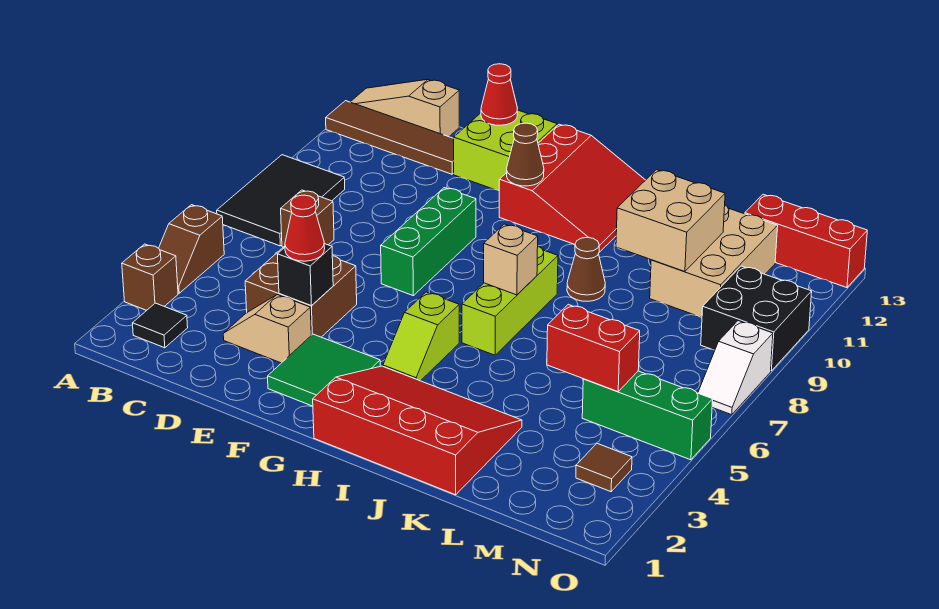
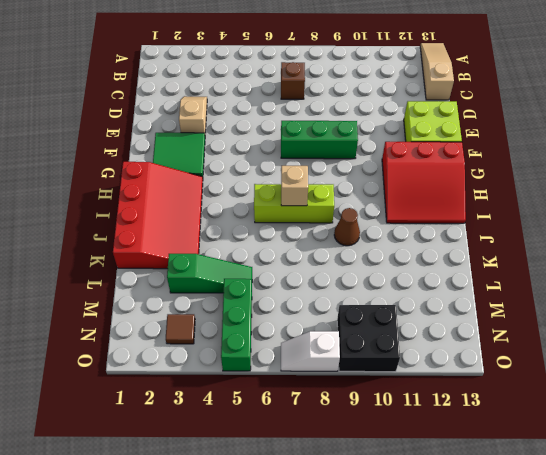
green 1x3 slope [167,254,252,293] -> none
none -> brown 1x1 brick [122,244,178,310]
none -> brown 1x2 slope [159,205,224,293]
none -> black 2x3 tile [217,155,345,246]
none -> brown 1x4 tile [326,101,454,174]

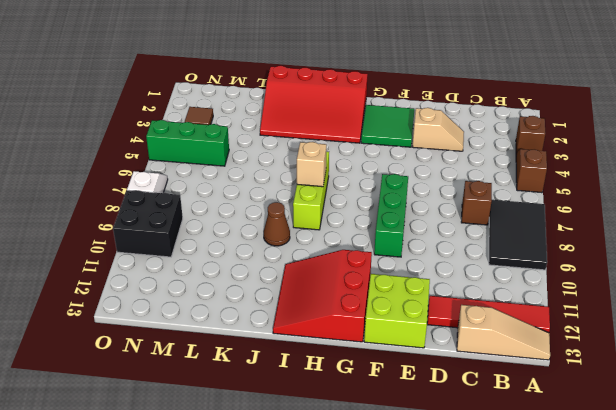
red 1x4 tile [427,296,550,333] -> brown 1x4 tile [326,101,454,174]
none -> black 1x1 tile [132,303,188,348]
none -> brown 2x2 brick [245,246,357,337]
none -> lime 1x2 slope [383,292,459,381]
none -> tan 2x3 brick [650,205,778,317]

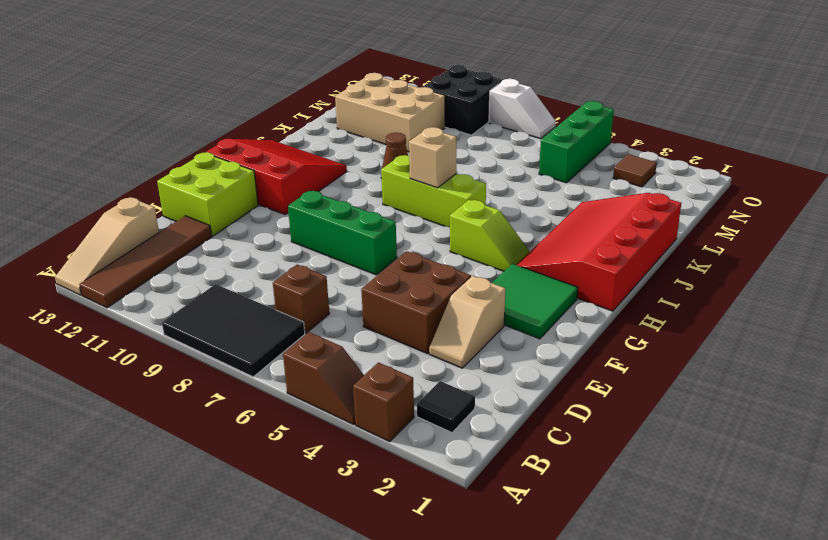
none -> red 1x3 brick [745,194,867,288]
none -> black 1x1 brick [277,244,333,305]
none -> red 1x1 cone [481,64,518,125]
none -> brown 1x1 cone [507,123,544,186]

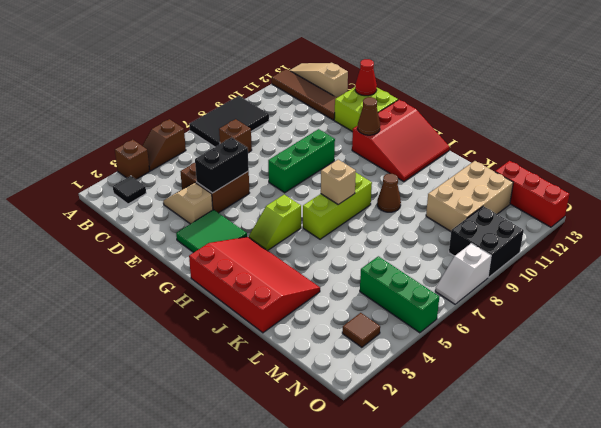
black 1x2 brick [195,138,249,193] -> black 1x1 brick [277,244,333,305]
none -> tan 2x2 brick [616,170,725,272]
none -> red 1x2 brick [547,304,640,392]
none -> red 1x1 cone [285,195,325,261]

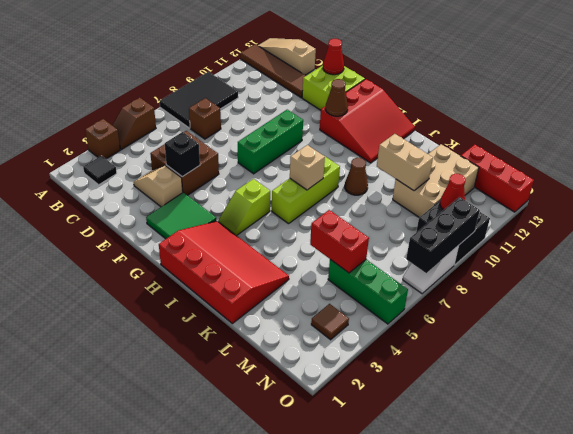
tan 1x2 brick [377,134,433,191] -> tan 2x2 brick [616,170,725,272]
red 1x1 cone [440,174,465,210] -> red 1x1 cone moved to [285,195,325,261]
black 1x3 brick [406,197,480,273] -> none

